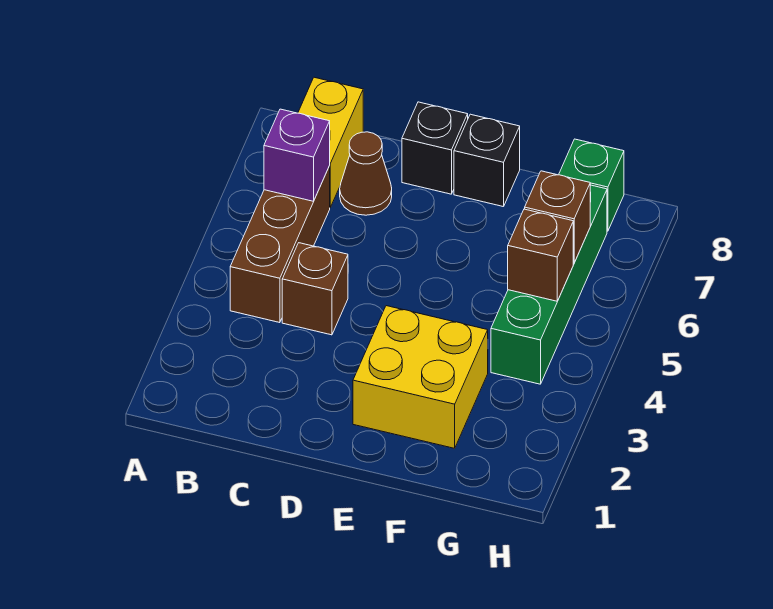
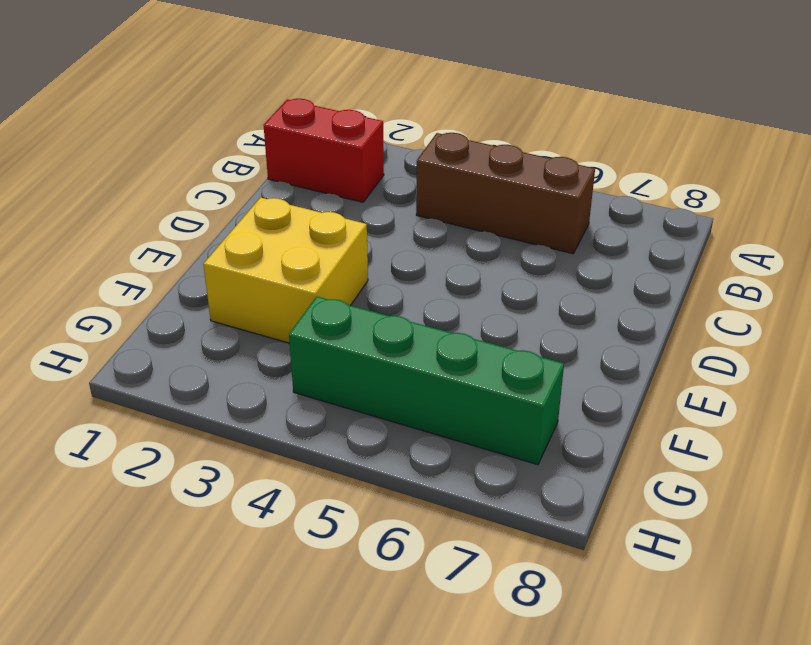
red 1x2 brick [264,99,384,202] -> none
none -> yellow 1x2 brick [298,77,363,207]
none -> brown 1x1 brick [282,243,348,335]
none -> brown 1x1 cone [340,132,392,215]

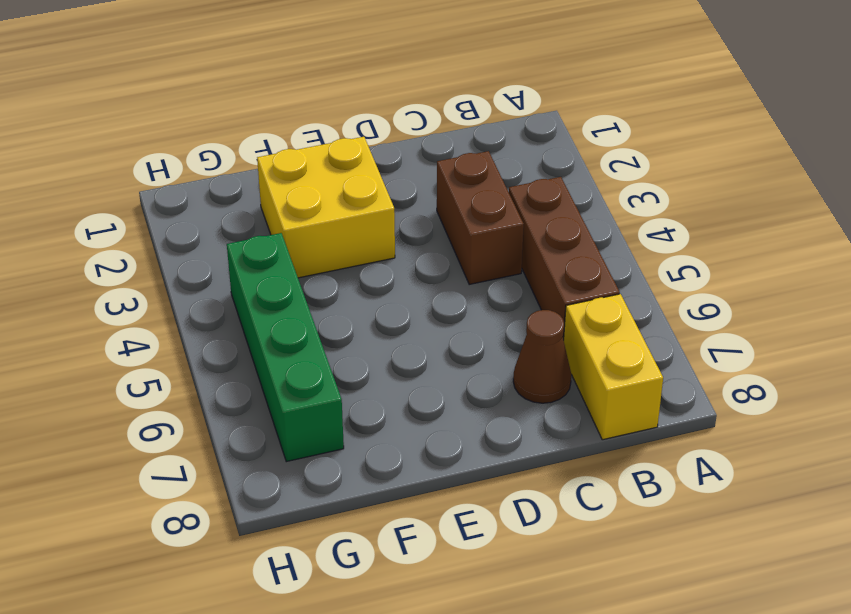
brown 1x2 brick [437,151,524,284] -> brown 1x1 brick [282,243,348,335]
none -> black 1x1 brick [402,102,468,194]
none -> black 1x1 brick [454,114,520,207]
none -> green 1x1 brick [559,139,624,231]

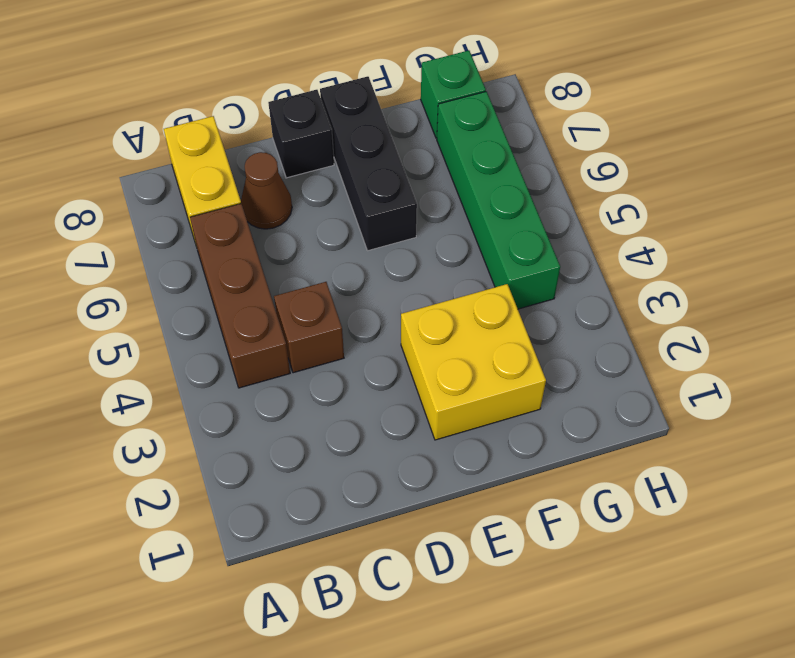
black 1x3 brick [320,76,417,251] -> black 1x1 brick [454,114,520,207]
none -> purple 1x1 brick [264,109,330,201]
none -> brown 1x1 brick [508,209,573,301]
none -> brown 1x1 brick [525,171,590,263]

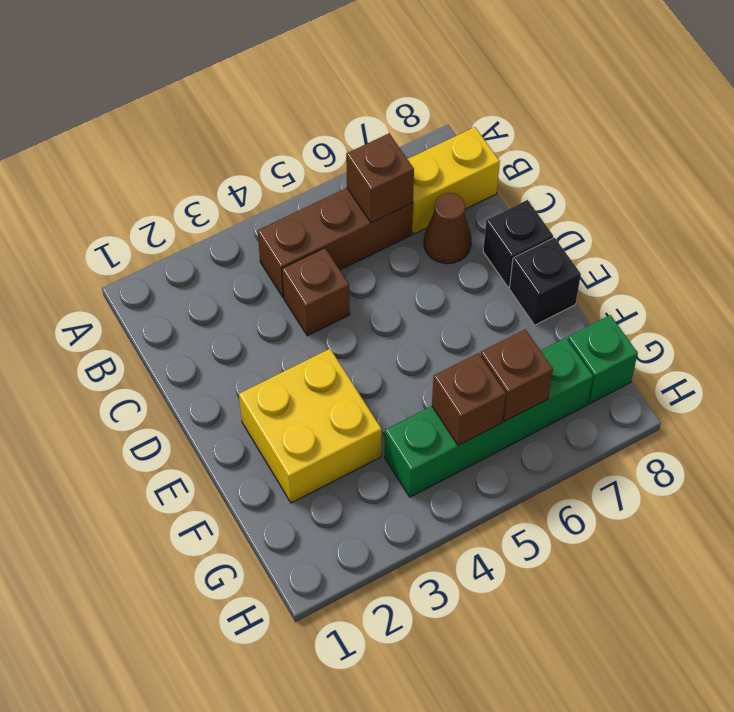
brown 1x1 brick [346,134,414,223] -> purple 1x1 brick [264,109,330,201]

